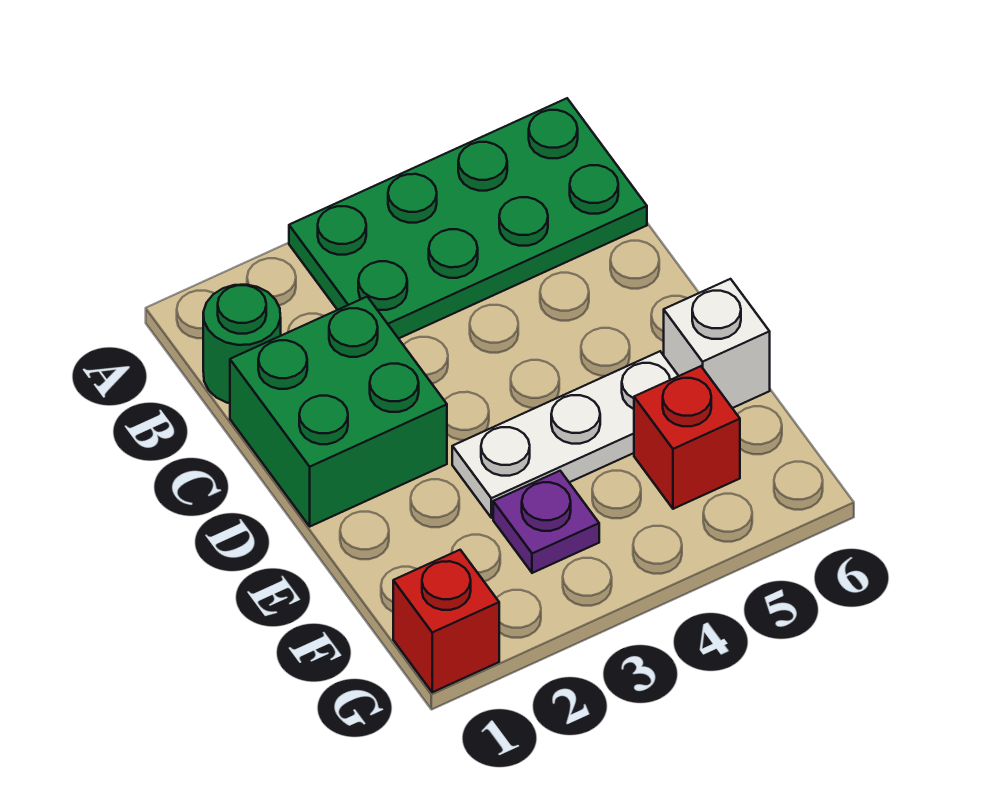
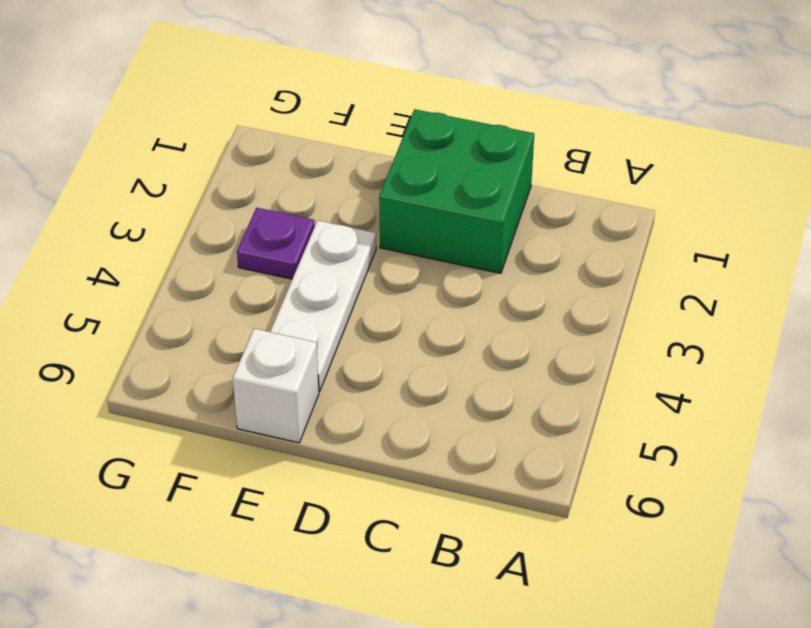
none -> green 2x4 plate [289,98,647,338]
none -> green 1x1 round brick [203,285,281,403]

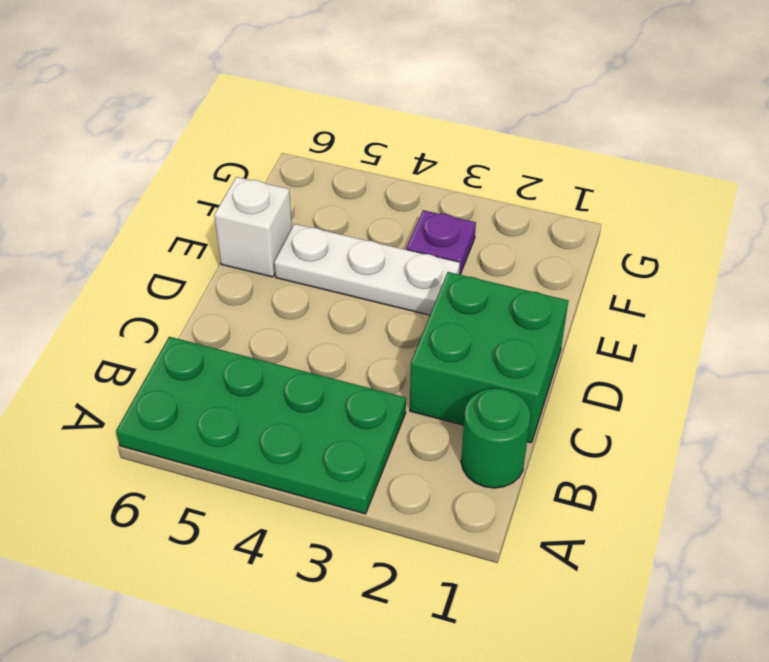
none -> red 1x1 brick [634,366,740,509]
none -> red 1x1 brick [393,550,499,692]

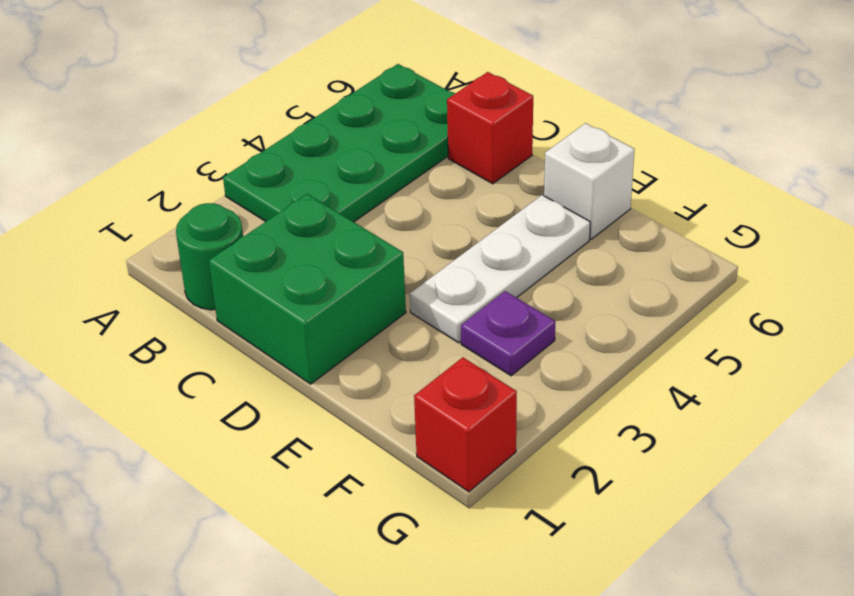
red 1x1 brick [447,72,533,184] -> red 1x1 brick moved to [634,366,740,509]

